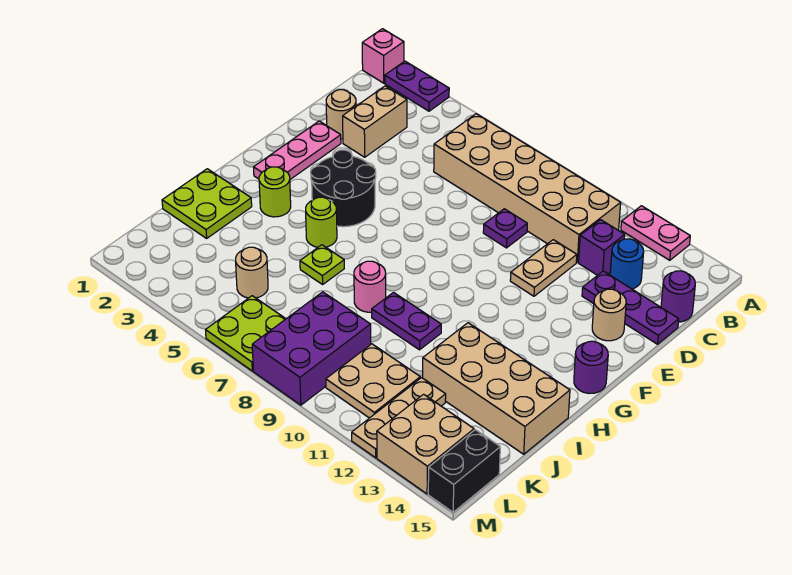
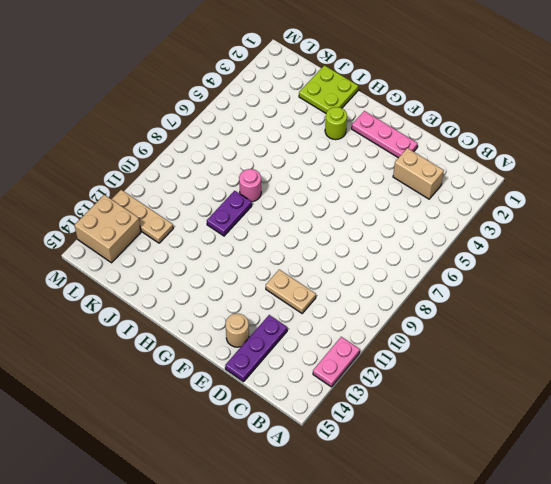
none -> pink 1x1 brick [362,29,404,83]
none -> purple 1x2 plate [385,61,449,111]
none -> tan 2x6 brick [434,114,621,262]
none -> purple 1x1 brick [579,220,625,275]

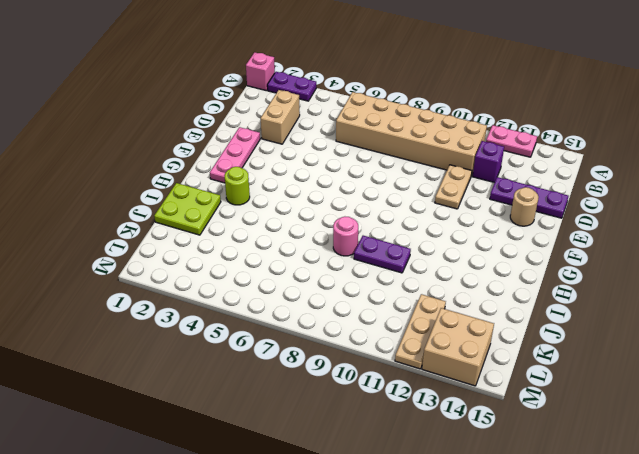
none -> blue 1x1 round brick [610,239,644,289]
none -> purple 1x1 round brick [661,271,695,322]
none -> tan 1x1 round brick [326,90,356,139]
none -> purple 1x1 plate [483,209,527,248]

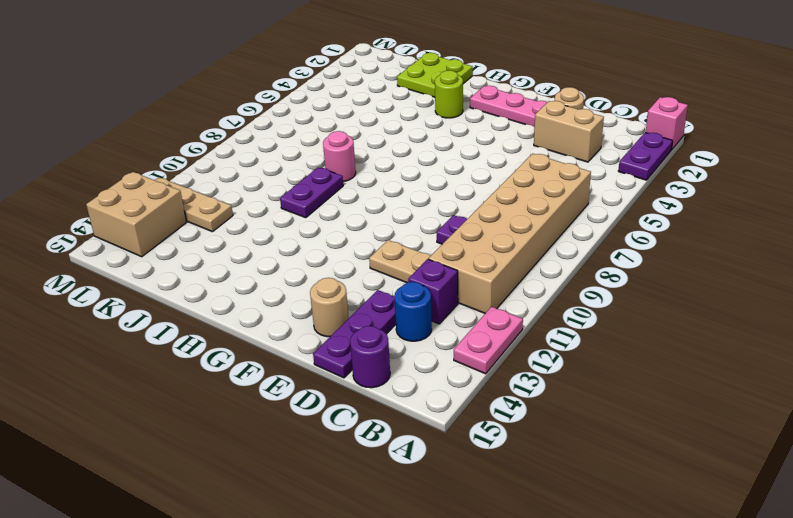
none -> black 2x2 round brick [311,150,376,227]
none -> purple 1x1 round brick [574,341,608,393]
none -> lime 1x1 round brick [306,197,337,247]
none -> lime 1x1 plate [300,245,344,284]

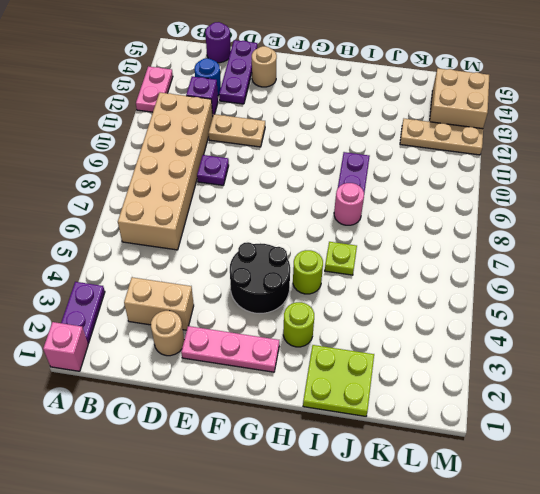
none -> purple 1x1 round brick [574,341,608,393]
none -> tan 2x4 brick [423,323,570,454]
none -> tan 1x1 round brick [236,247,268,298]
none -> purple 2x3 brick [252,292,371,405]

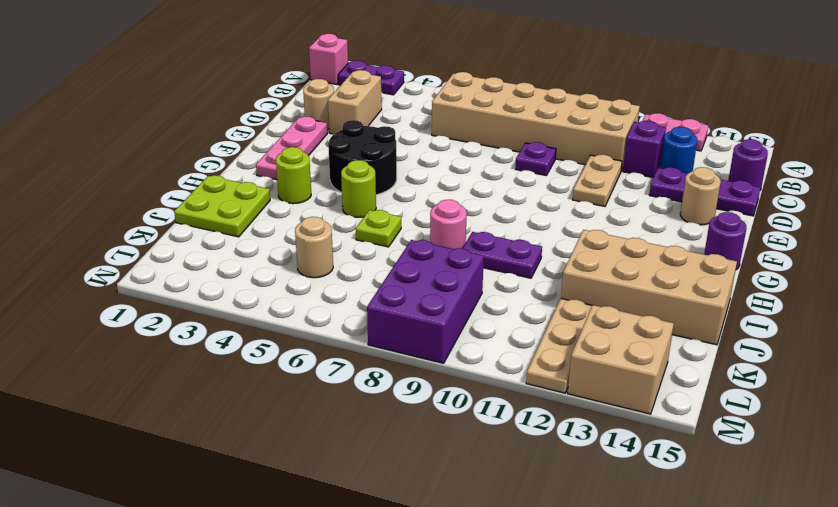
none -> tan 2x2 plate [326,344,420,418]
none -> lime 2x2 plate [206,296,286,371]
none -> black 1x2 brick [428,430,500,512]

